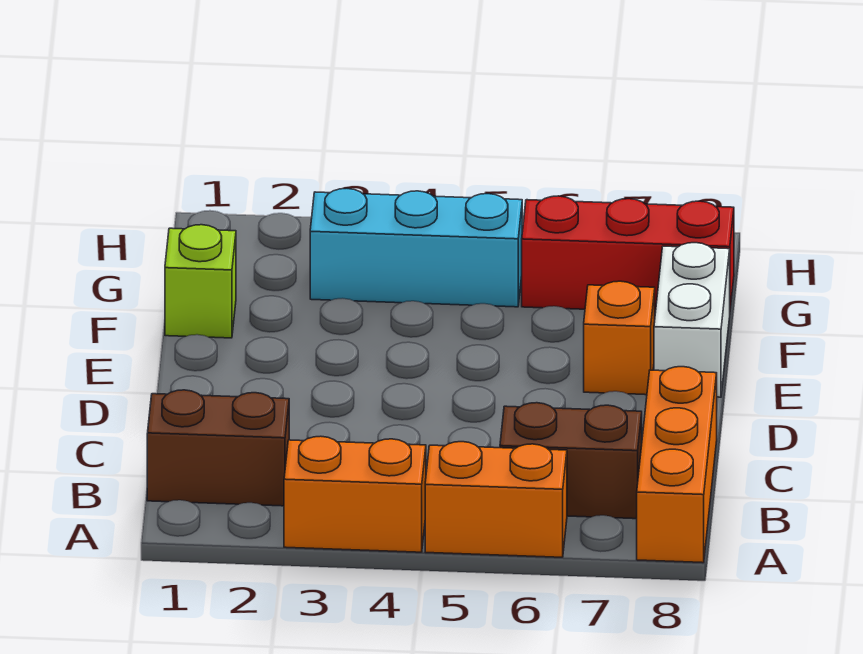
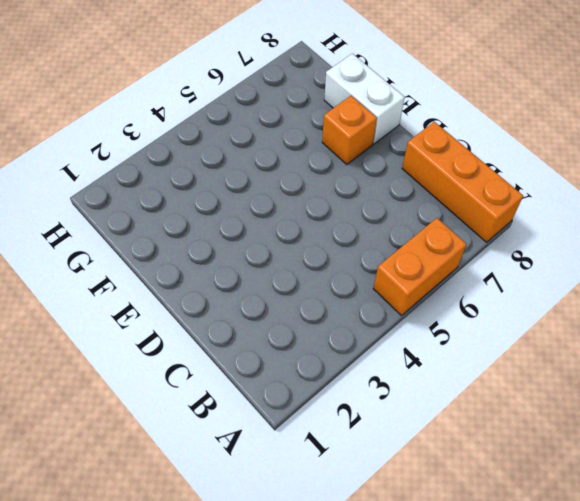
none -> orange 1x2 brick [284,436,426,552]
none -> brown 1x2 brick [147,390,289,506]

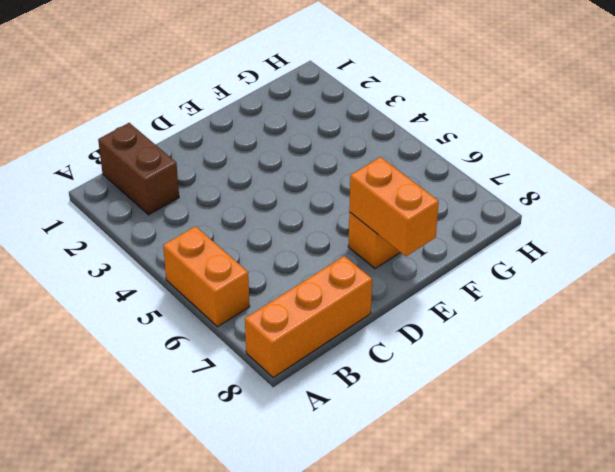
orange 1x2 brick [349,157,439,256] -> orange 1x2 brick moved to [284,436,426,552]
none -> brown 1x2 brick [500,403,642,519]
none -> white 1x2 brick [654,243,730,397]

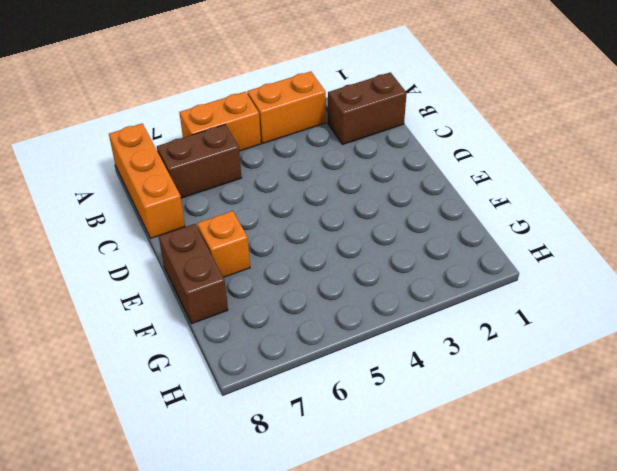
brown 1x2 brick [159,224,228,324] -> white 1x2 brick [654,243,730,397]
none -> lime 1x1 brick [165,225,236,338]
none -> cyan 1x3 brick [310,189,522,307]

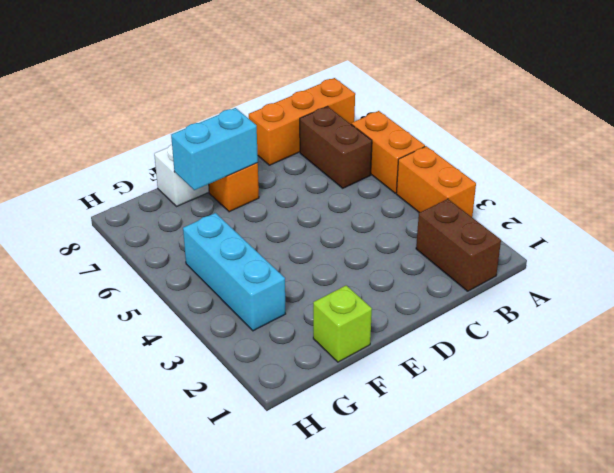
cyan 1x2 brick [171,108,258,190] -> none
none -> red 1x3 brick [522,196,734,312]

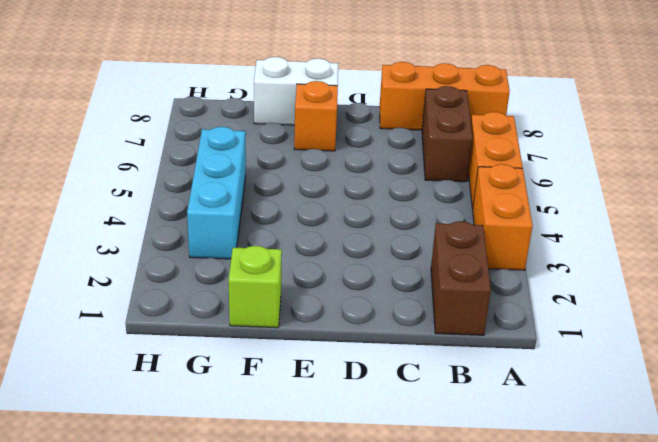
none -> red 1x3 brick [522,196,734,312]

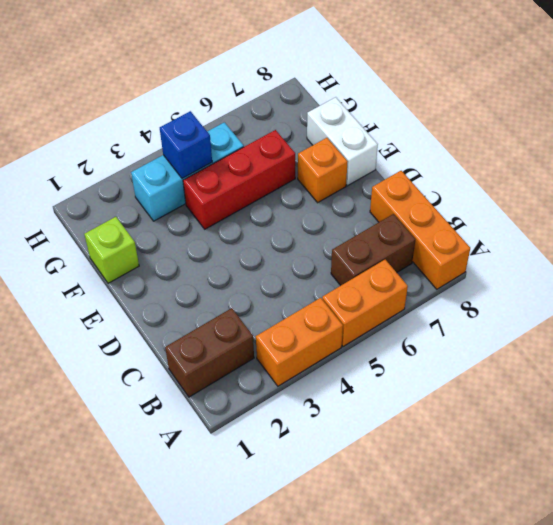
red 1x3 brick [183,130,295,229] -> red 1x3 brick moved to [522,196,734,312]
blue 1x1 brick [160,111,212,178] -> none

